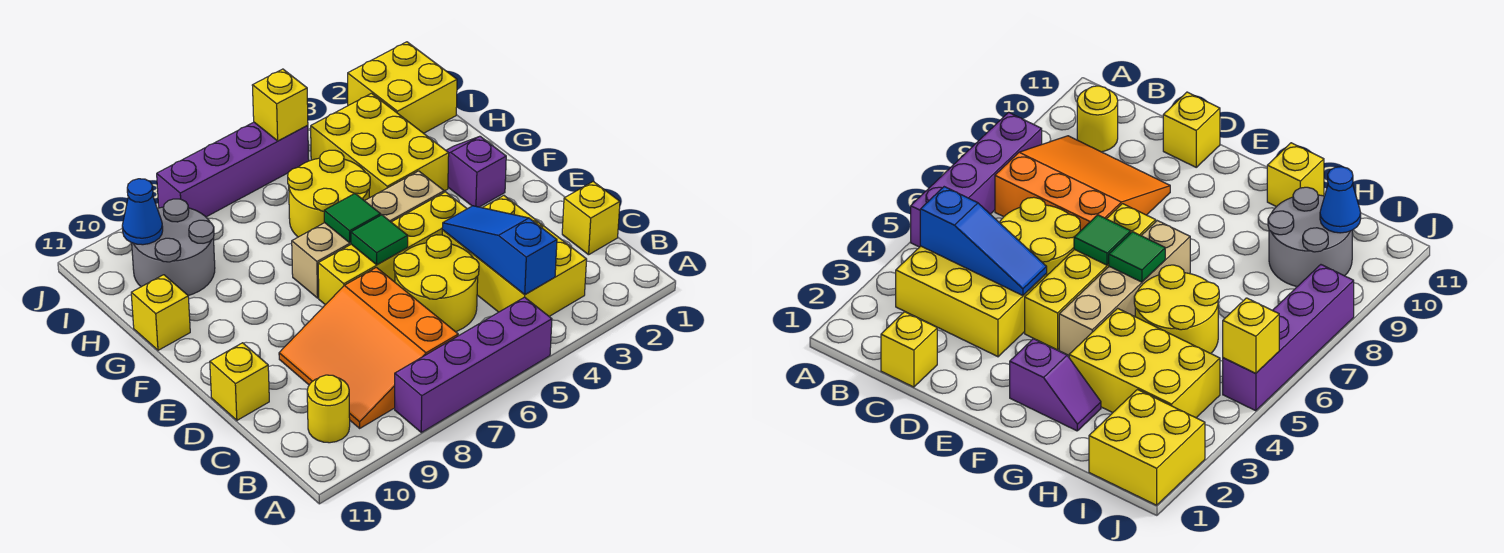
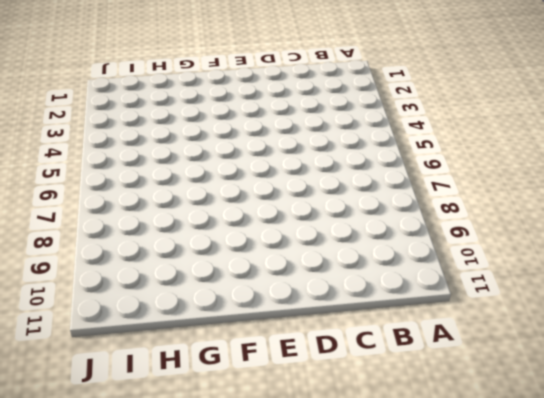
none -> purple 1x4 brick [395,297,552,432]
none -> yellow 2x3 brick [442,196,587,316]
none -> orange 3x3 slope [279,267,458,428]

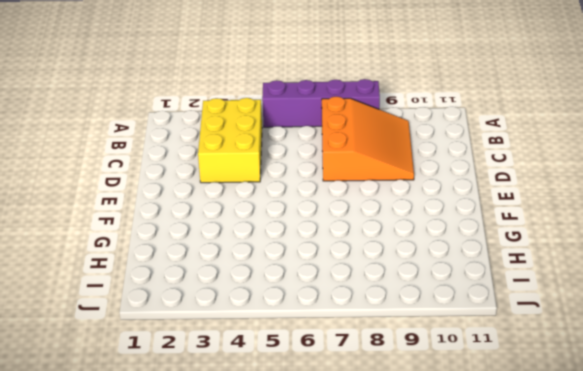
none -> yellow 1x1 round brick [307,375,350,443]
none -> yellow 1x1 brick [562,182,620,255]
none -> yellow 2x2 round brick [394,235,479,332]

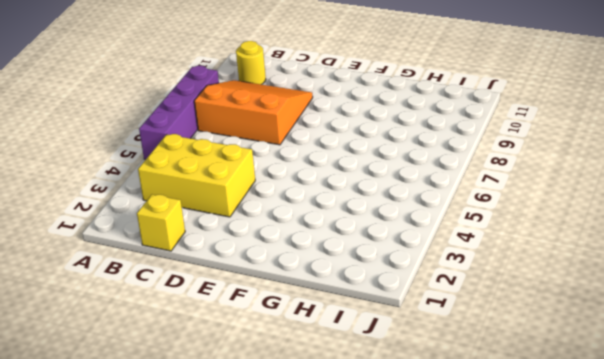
none -> yellow 2x2 round brick [394,235,479,332]
none -> yellow 1x1 brick [210,343,269,420]
none -> yellow 1x4 brick [318,192,467,305]

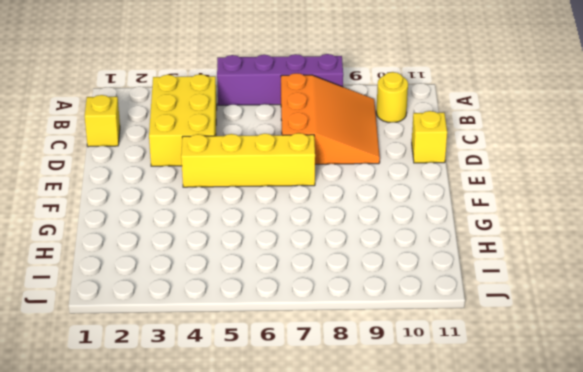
none -> yellow 2x2 round brick [394,235,479,332]
none -> purple 1x2 slope [446,136,506,207]
none -> tan 1x4 brick [292,171,444,298]

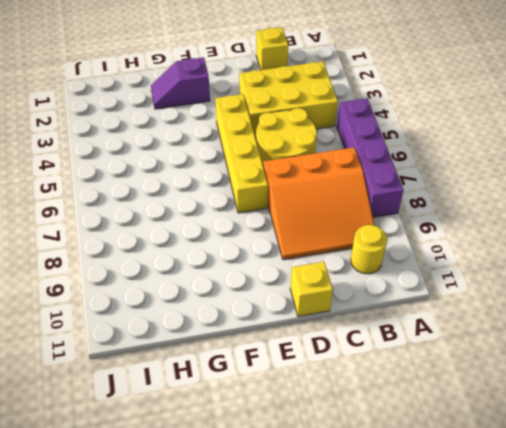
none -> tan 1x4 brick [292,171,444,298]
none -> yellow 2x3 brick [311,93,449,198]
none -> yellow 2x2 round brick [288,150,370,237]

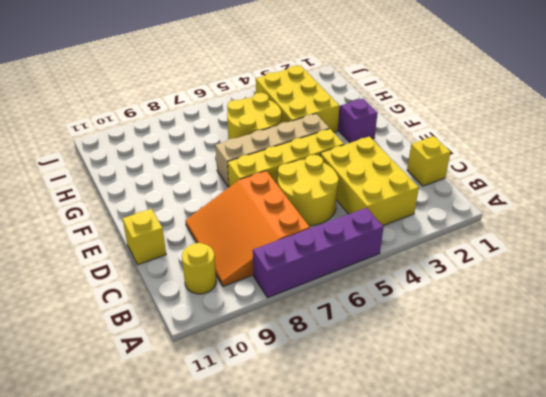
none -> yellow 1x1 brick [131,275,190,350]
none -> grey 2x2 round brick [132,199,215,296]
none -> yellow 2x2 brick [348,42,457,133]

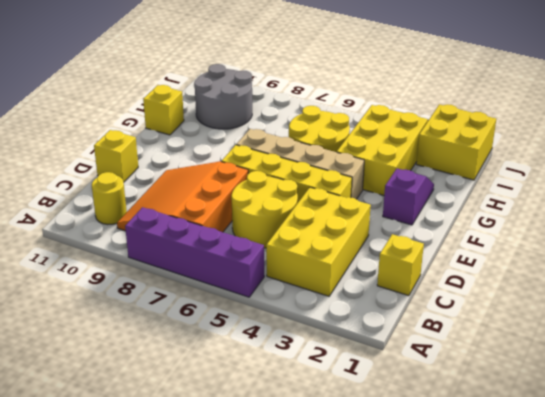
none -> purple 1x4 brick [157,122,309,217]
none -> blue 1x3 slope [442,206,557,295]
none -> green 1x1 tile [351,215,408,265]

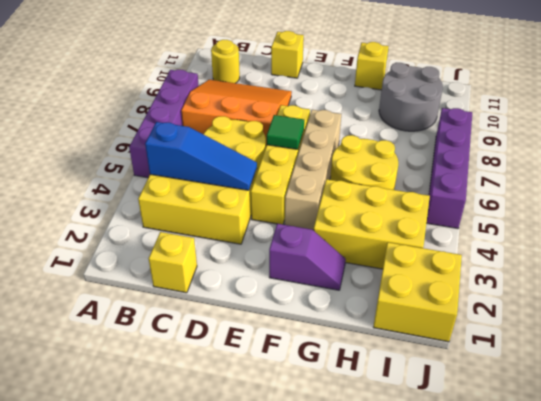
none -> green 1x1 tile [324,193,381,243]
none -> blue 1x1 cone [122,179,163,245]
none -> yellow 1x1 brick [252,69,308,141]

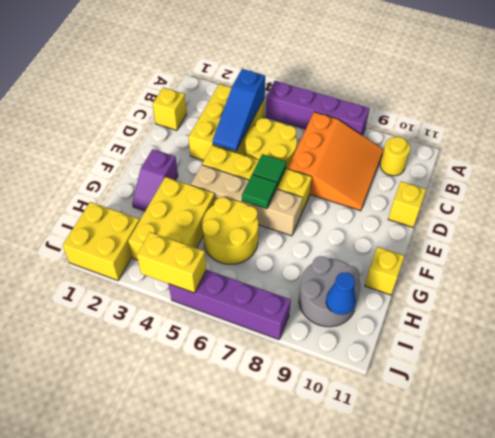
yellow 1x2 brick [137,232,206,293] -> yellow 1x1 brick [252,69,308,141]

